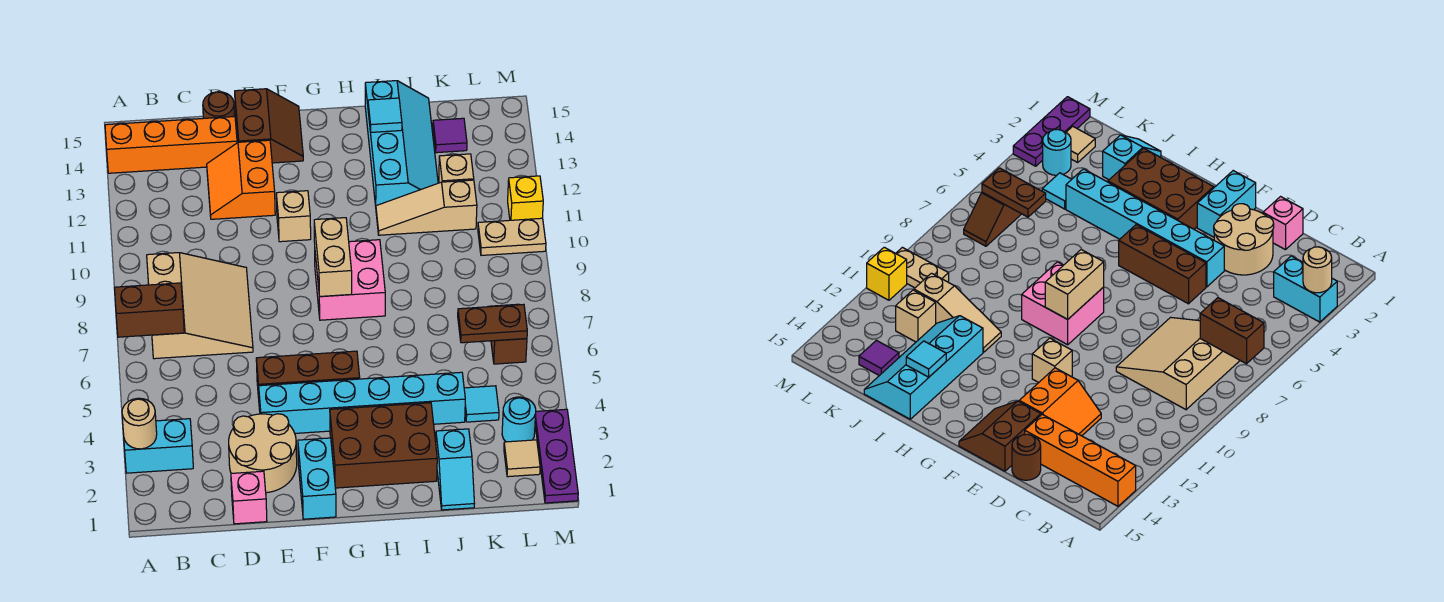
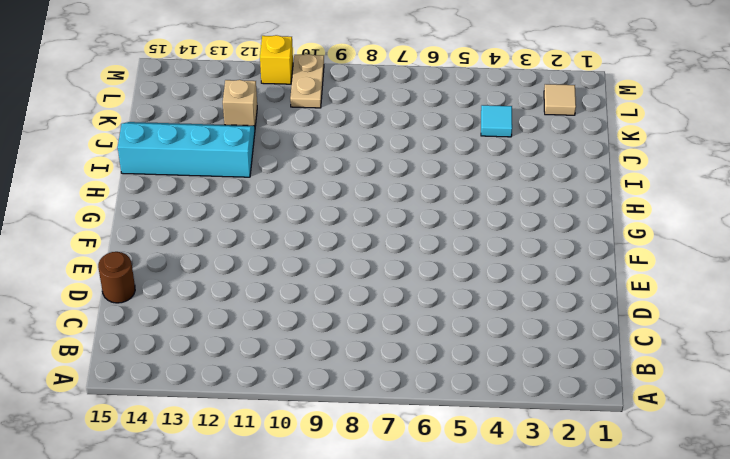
none -> cyan 1x2 brick [124,419,193,473]
none -> orange 1x4 brick [105,117,237,173]
none -> tan 3x3 slope [147,253,253,359]
none -> pink 1x1 brick [231,471,267,524]

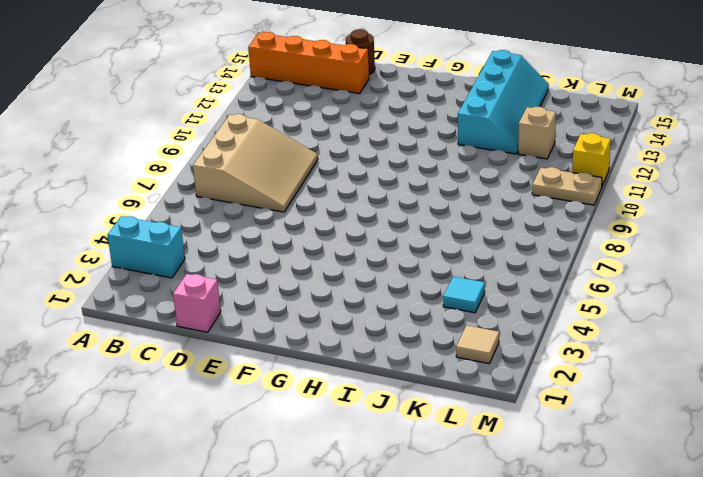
none -> tan 2x2 round brick [229,414,297,493]
none -> orange 2x2 slope [207,140,275,219]
none -> cyan 1x6 brick [259,372,465,433]
none -> brown 1x3 brick [256,351,360,398]

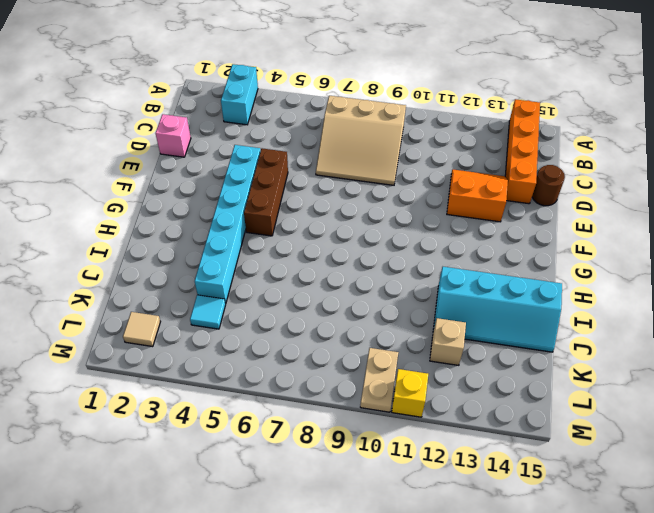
none -> tan 2x2 round brick [229,414,297,493]
none -> brown 2x2 slope [235,89,303,163]
none -> cyan 1x2 brick [298,438,336,519]
none -> tan 1x1 brick [276,191,311,242]

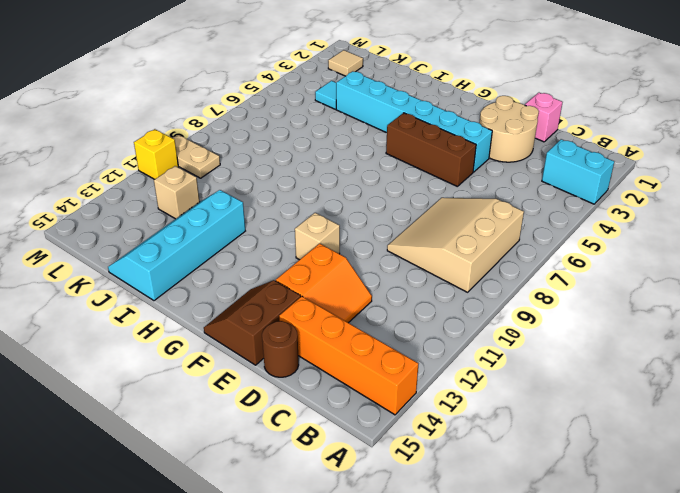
none -> cyan 1x2 brick [298,438,336,519]
none -> brown 2x3 brick [330,403,437,488]
none -> pink 2x2 brick [315,240,385,320]
none -> tan 1x3 slope [376,180,477,235]

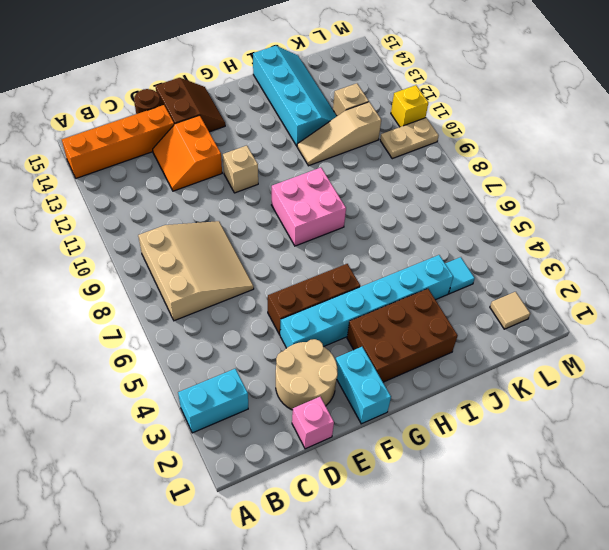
none -> cyan 1x2 slope [436,429,474,510]
none -> purple 1x1 tile [433,118,467,153]
none -> cyan 1x1 round brick [502,397,536,442]
none -> brown 1x2 slope [488,304,527,364]

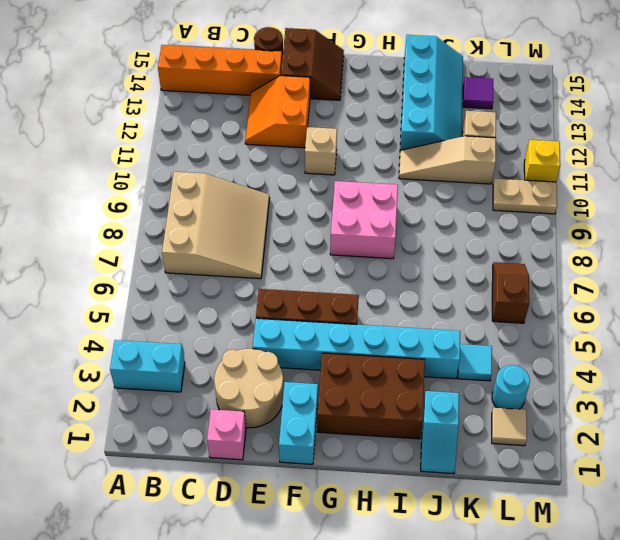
none -> purple 1x3 plate [535,409,578,503]
none -> tan 1x1 round brick [122,398,157,449]
none -> brown 1x2 brick [114,283,184,337]
none -> tan 1x2 brick [314,218,352,297]

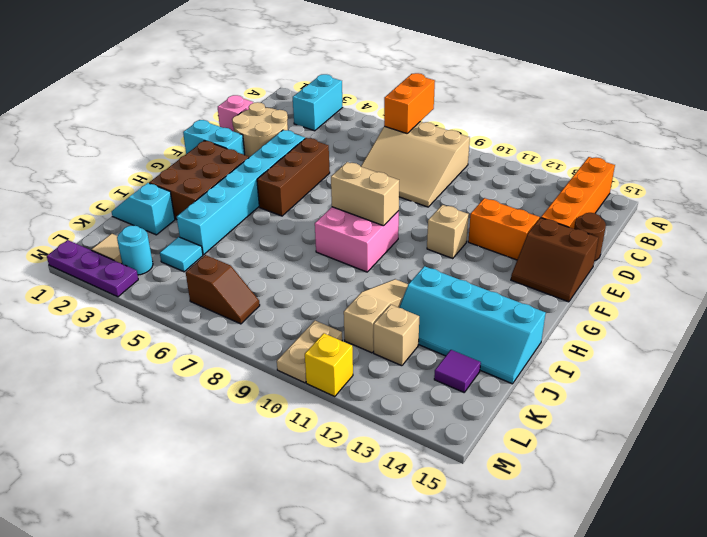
orange 1x2 brick [384,73,435,133] -> brown 1x2 brick [114,283,184,337]
none -> tan 1x1 round brick [122,398,157,449]
none -> cyan 1x1 tile [368,98,402,132]
none -> brown 1x2 plate [458,304,527,343]

